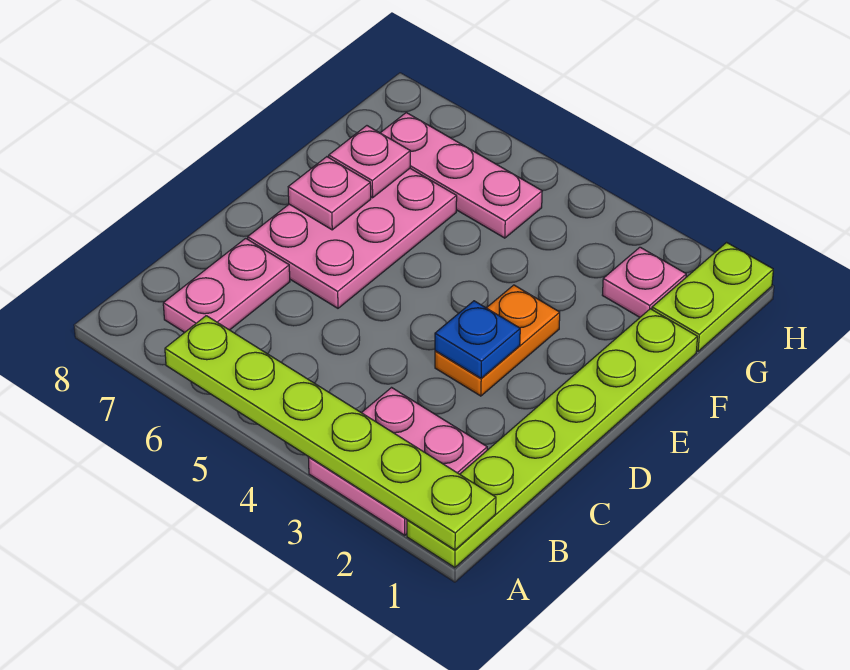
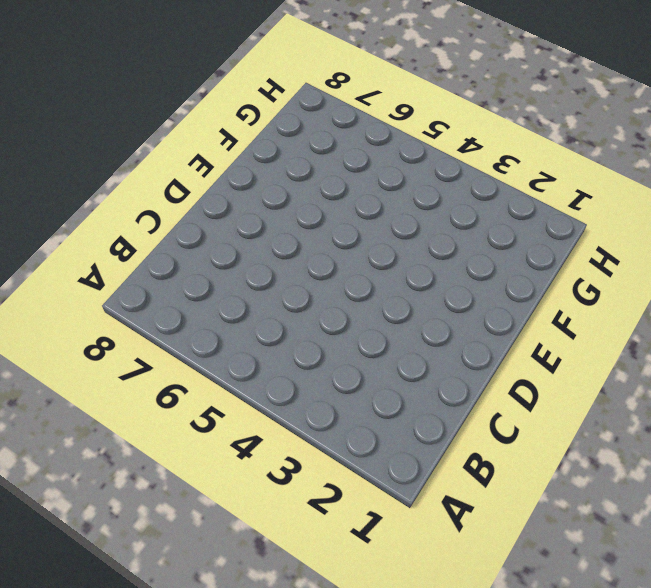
none -> lime 1x6 plate [407,309,697,568]
none -> pink 2x2 plate [308,388,487,535]
none -> pink 1x2 plate [163,238,290,332]

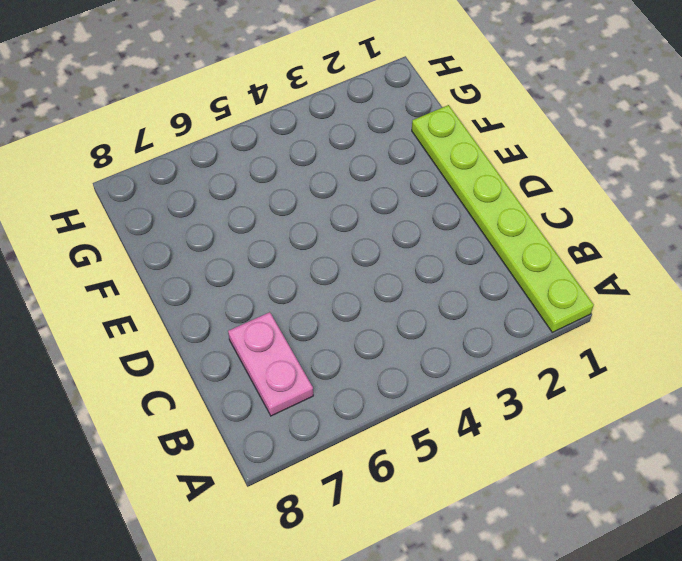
none -> pink 2x2 plate [308,388,487,535]
none -> orange 1x2 plate [435,285,560,396]
none -> pink 2x3 plate [248,168,457,308]

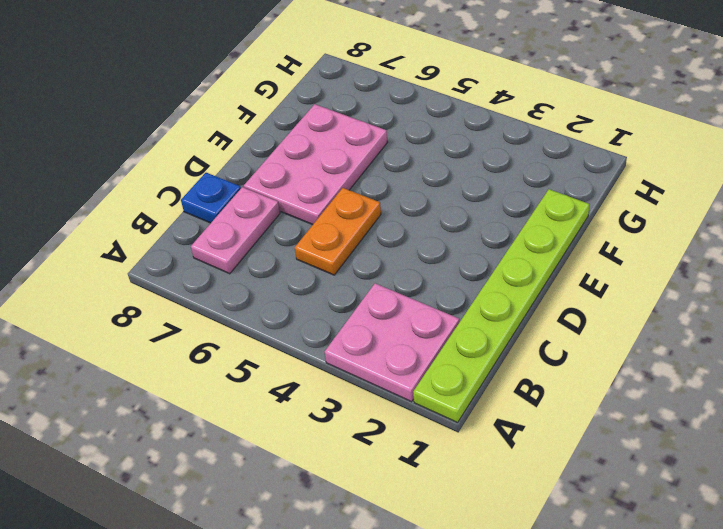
orange 1x2 plate [295,188,381,275] -> orange 1x2 plate moved to [435,285,560,396]
blue 1x1 plate [181,173,241,223] -> blue 1x1 plate moved to [435,301,520,378]
none -> lime 1x2 plate [652,243,773,351]
none -> pink 1x1 plate [603,247,686,317]
none -> pink 1x3 plate [381,113,542,238]

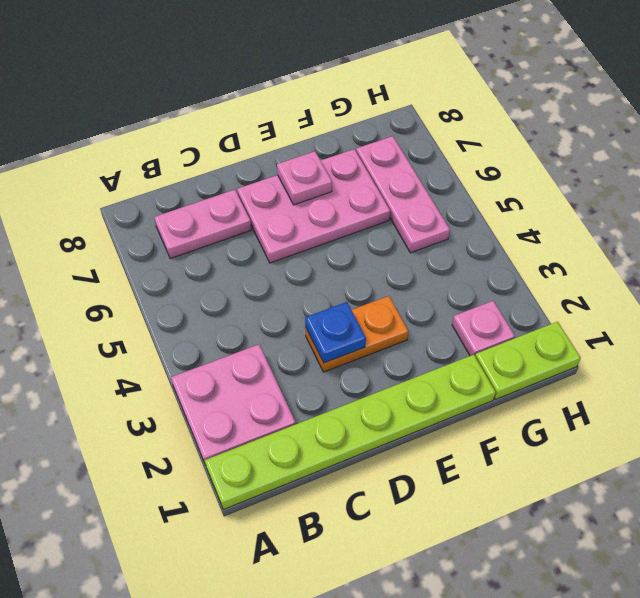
none -> lime 1x6 plate [165,316,496,550]
none -> pink 1x1 plate [329,126,410,198]

